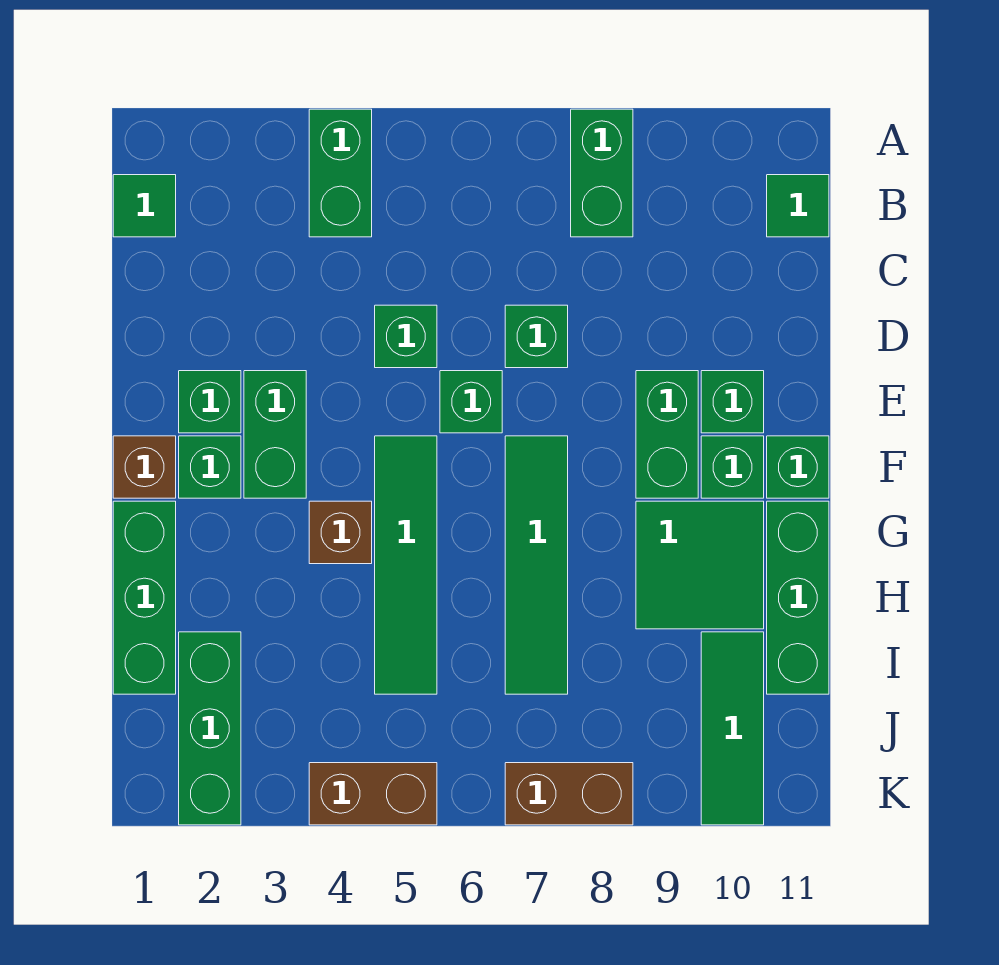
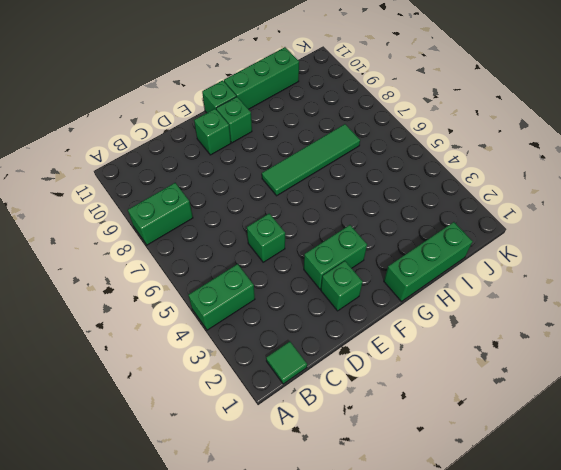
none -> green 1x1 tile [767,175,829,237]
none -> green 1x1 brick [505,305,568,368]
none -> green 1x1 brick [440,371,502,433]

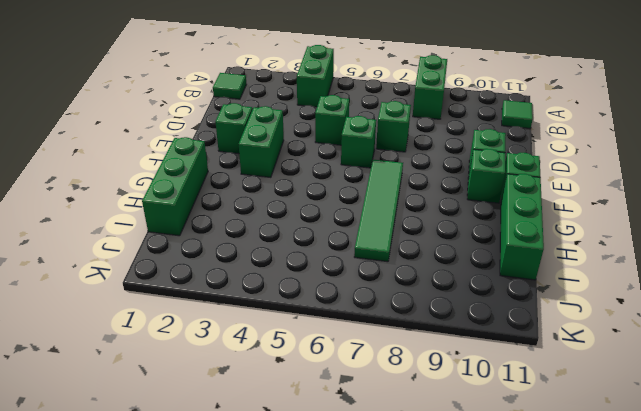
none -> green 1x2 brick [636,371,698,498]
none -> brown 1x1 brick [113,436,176,498]
none -> green 1x1 brick [179,436,241,498]

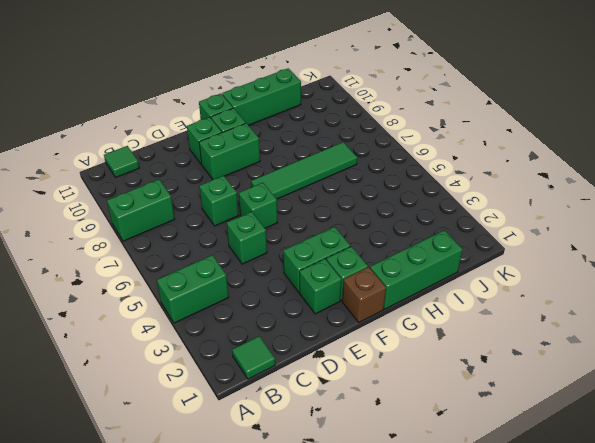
none -> green 1x4 tile [375,436,437,694]
none -> brown 1x1 brick [309,501,372,564]
none -> green 2x2 tile [636,501,764,629]

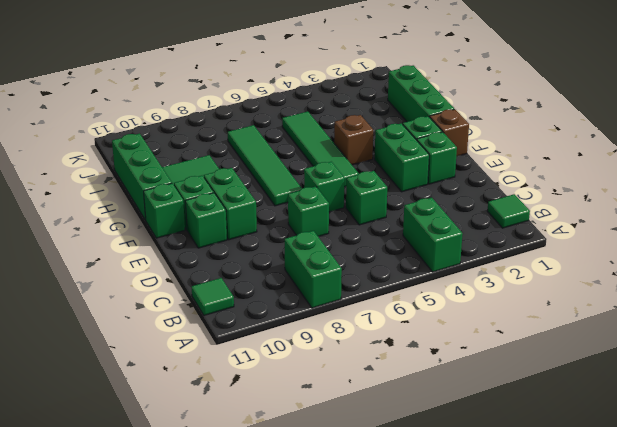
none -> green 1x3 brick [179,632,241,825]
none -> green 1x3 tile [701,632,764,825]
none -> brown 1x2 brick [309,763,437,825]

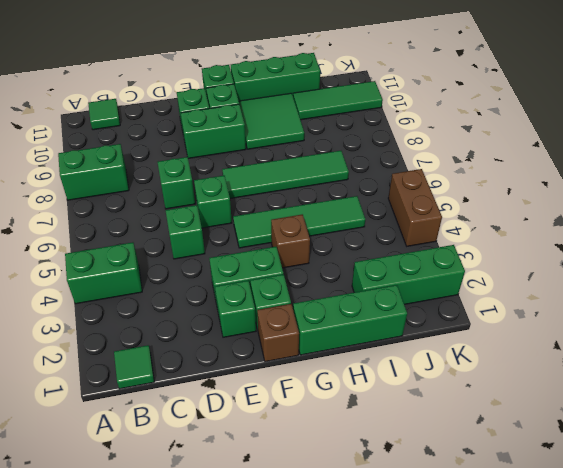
none -> brown 1x2 brick [505,763,633,825]

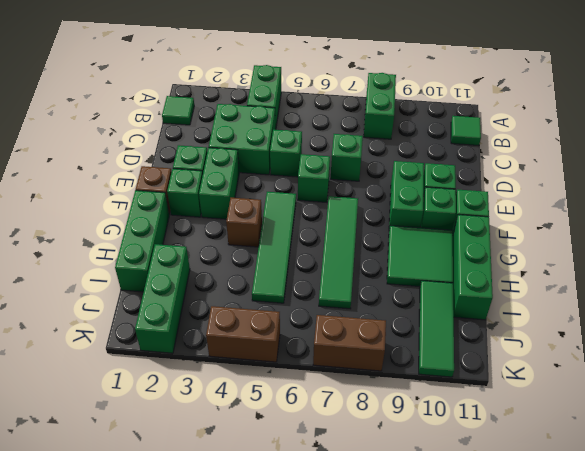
green 2x2 brick [209,104,275,175] -> none

